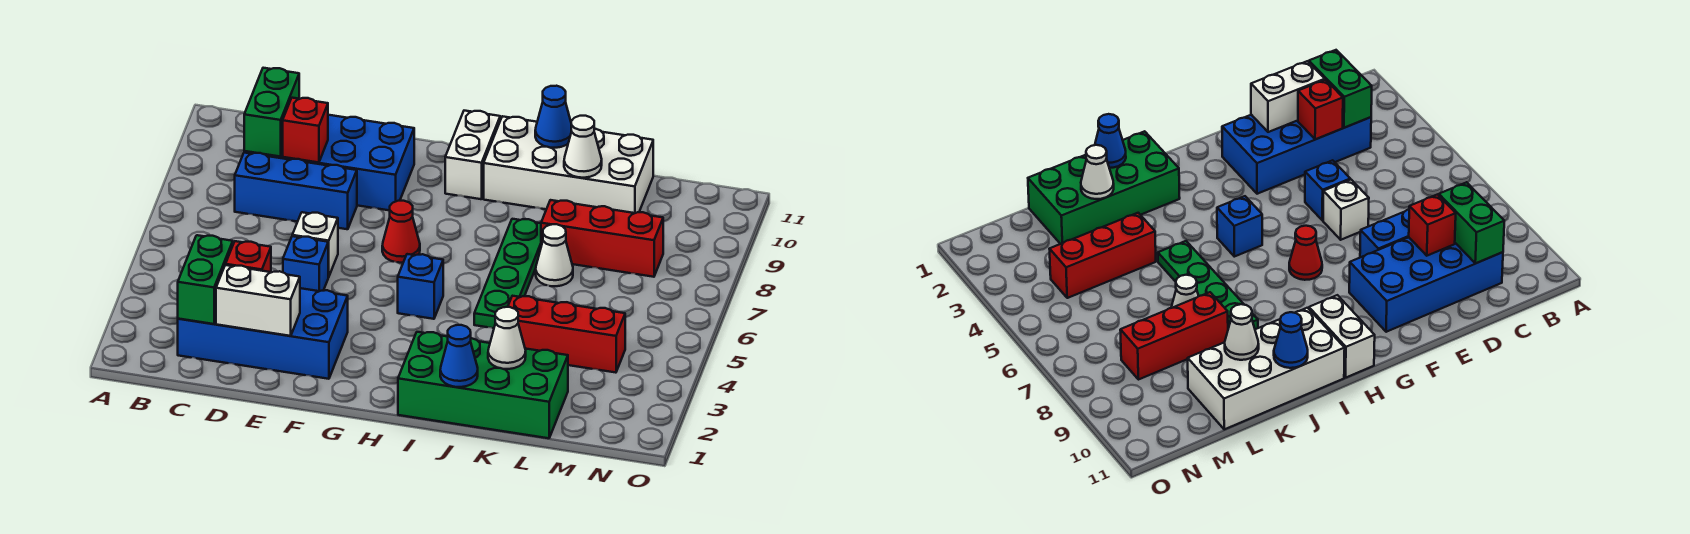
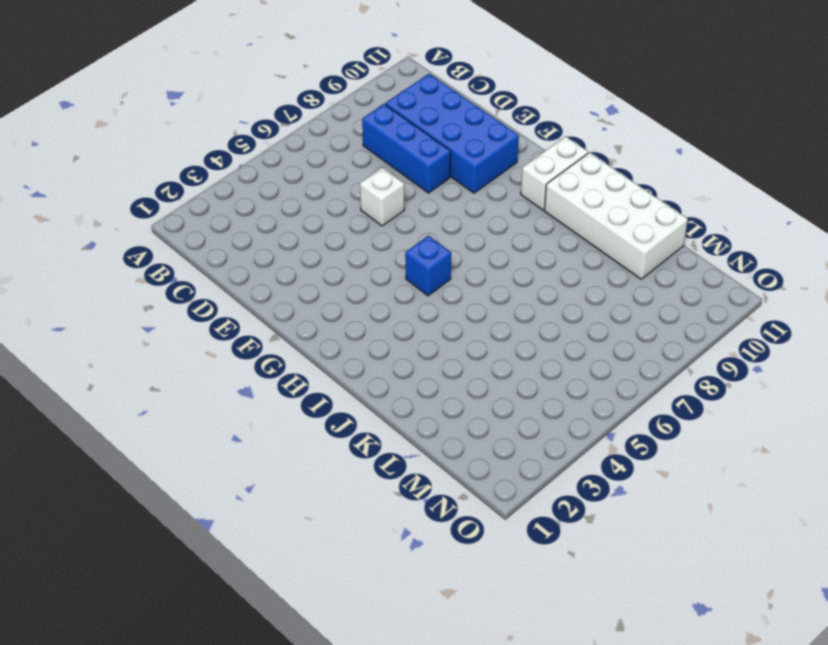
none -> blue 2x4 brick [178,288,348,379]
none -> blue 1x1 brick [283,236,328,291]
none -> red 1x1 cone [382,201,420,263]

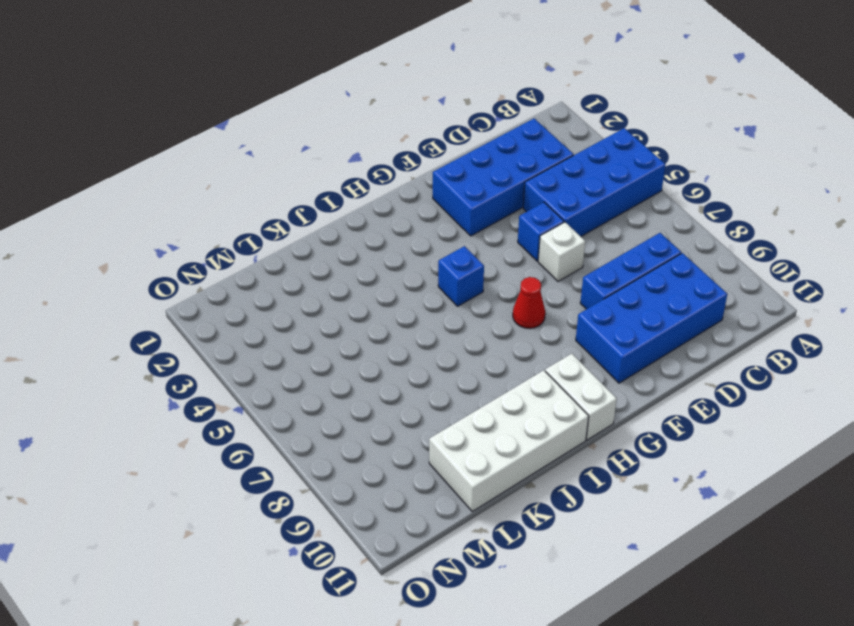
blue 2x4 brick [523,128,666,236] -> none
none -> green 2x4 brick [398,332,568,438]
none -> green 1x4 plate [474,219,541,328]
none -> red 1x3 brick [508,296,625,373]

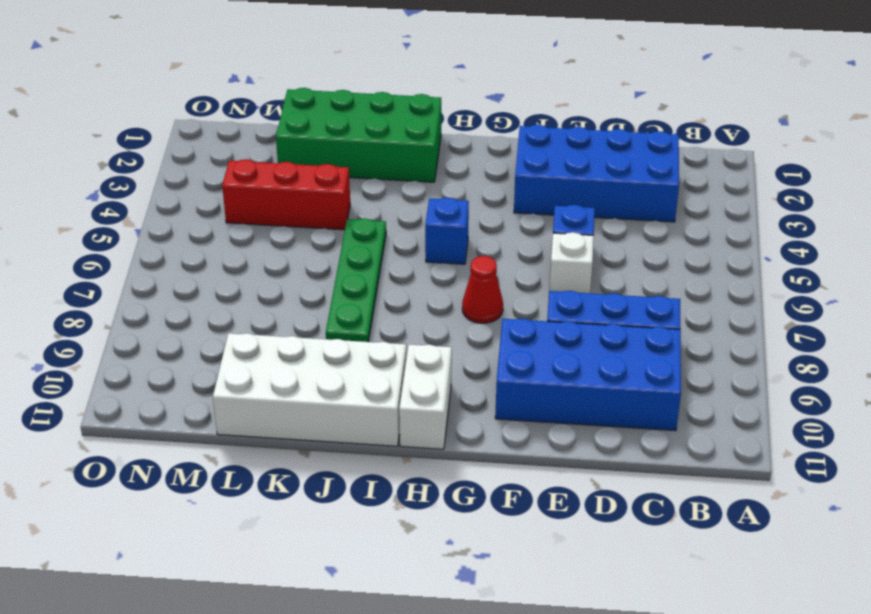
none -> white 1x1 cone [536,224,573,286]
none -> red 1x3 brick [541,200,663,277]
none -> green 1x2 brick [178,235,233,324]

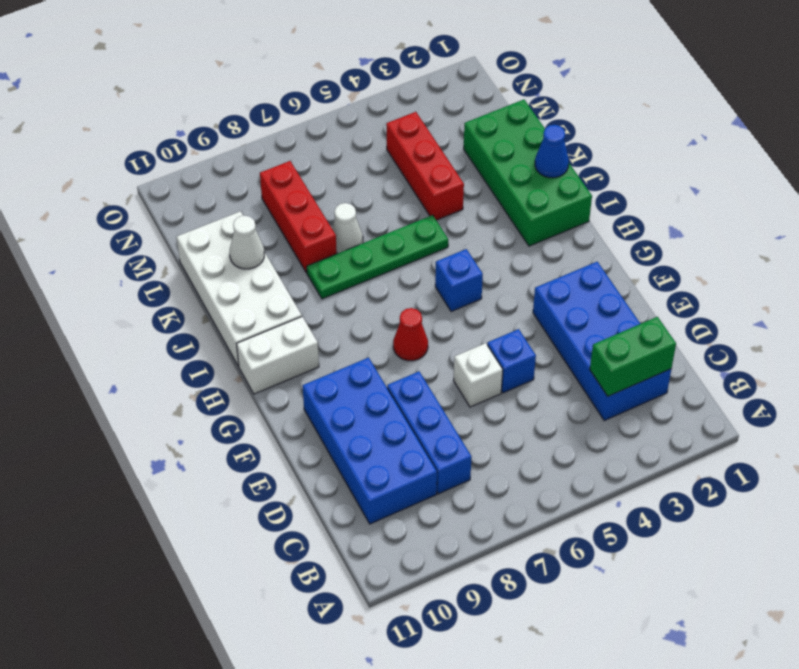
none -> green 1x2 brick [244,68,299,157]
none -> white 1x2 brick [216,265,300,336]
none -> red 1x1 brick [226,241,271,272]

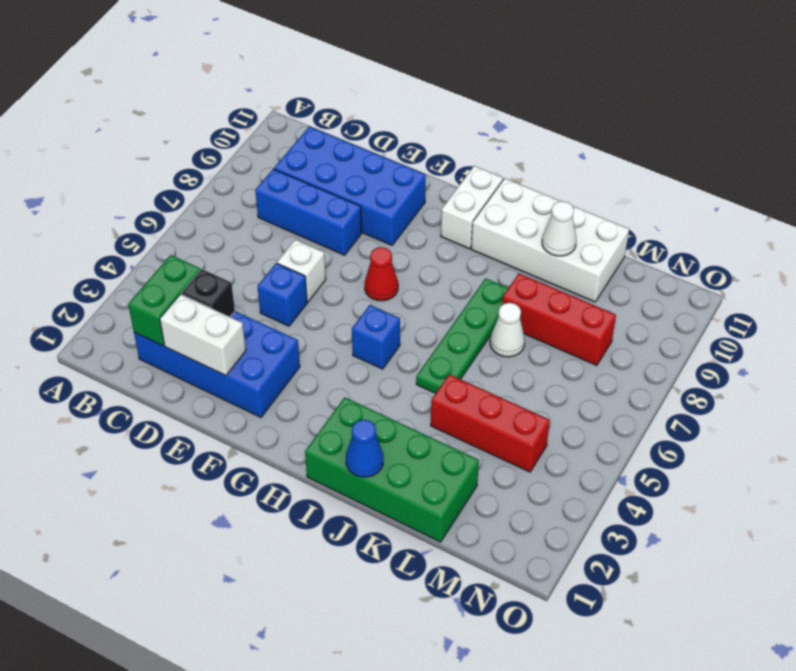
black 1x1 brick [181,269,235,317] -> red 1x1 brick [226,241,271,272]
none -> green 1x2 brick [244,68,299,157]
none -> red 1x1 brick [283,98,328,162]
none -> blue 1x1 cone [535,86,572,148]

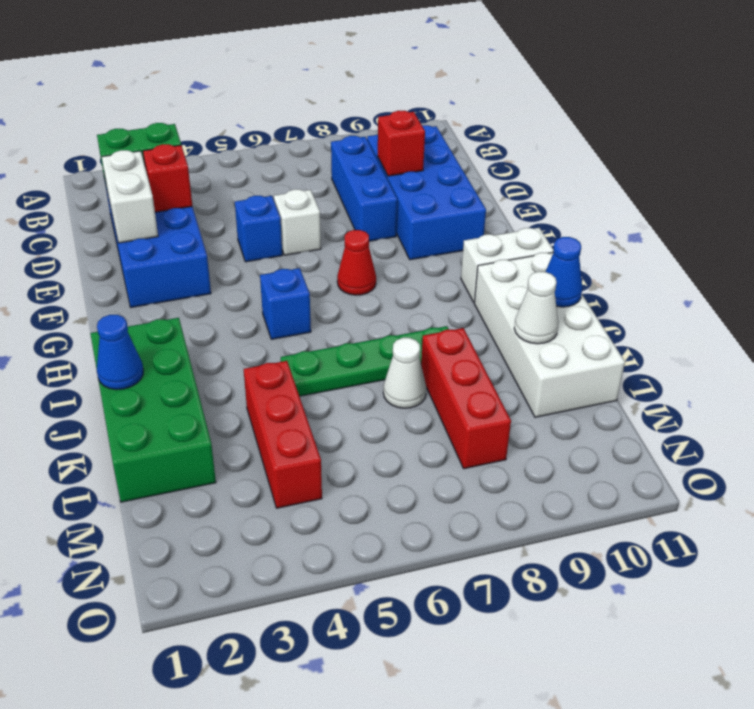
none -> green 1x2 brick [244,68,299,157]
none -> white 1x1 cone [488,307,526,369]

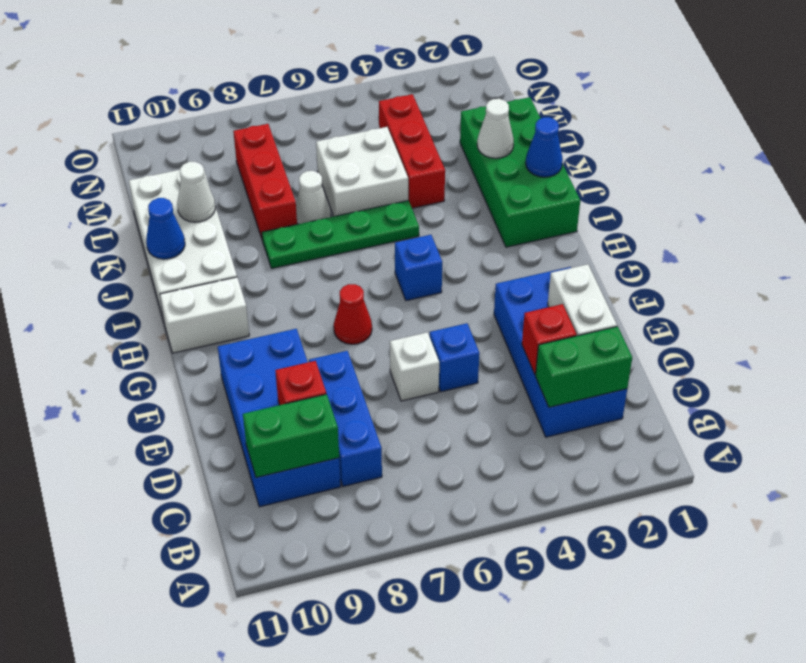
white 2x2 brick [316,127,408,216] -> none

